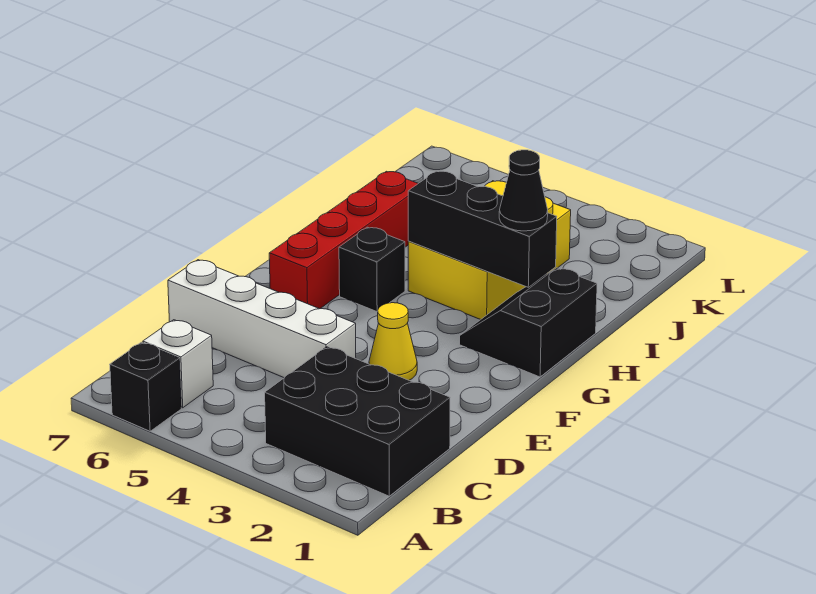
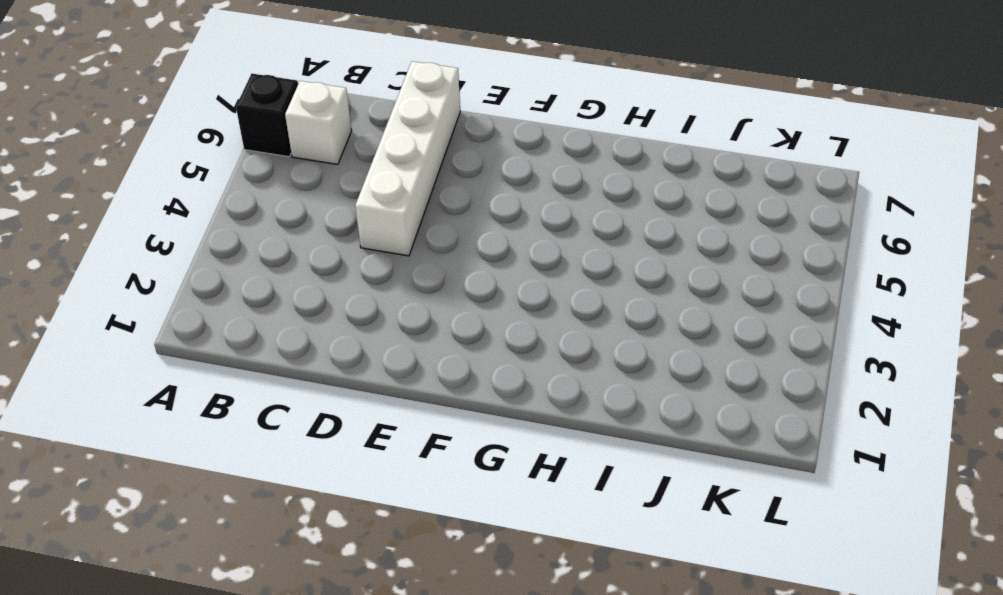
none -> black 2x3 brick [265,347,450,496]
none -> yellow 1x1 cone [369,303,417,380]

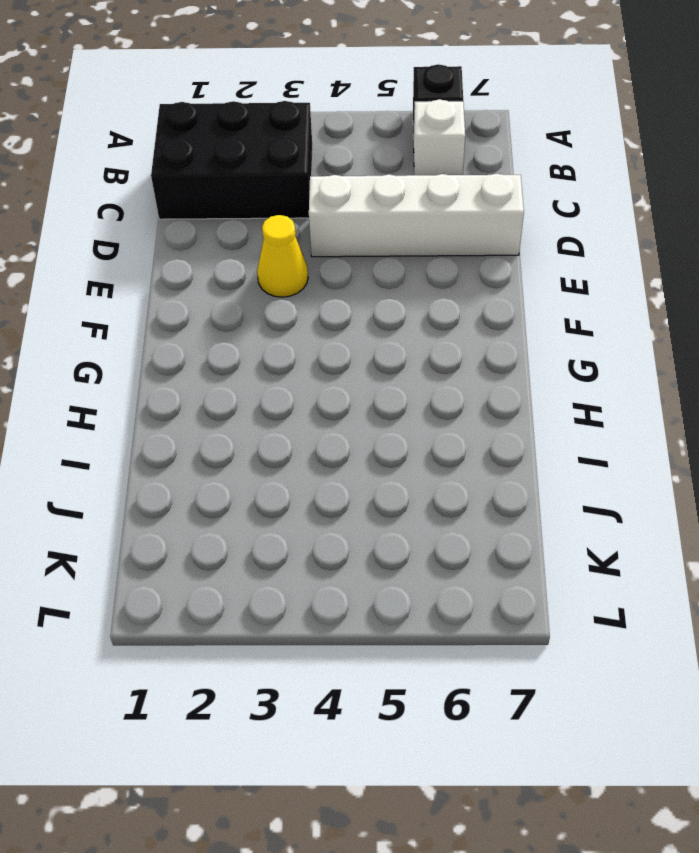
none -> red 1x4 brick [269,171,418,309]
none -> black 2x2 slope [460,268,597,377]

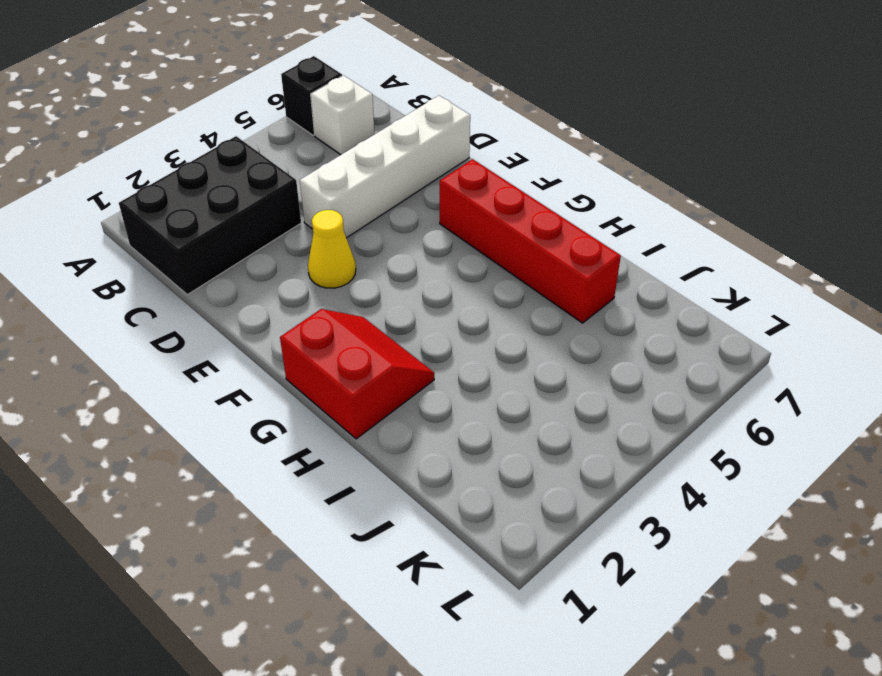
red 2x2 slope [280,309,434,439] -> black 2x2 slope [460,268,597,377]
none -> black 1x1 brick [339,227,405,312]
none -> yellow 2x3 brick [408,181,571,320]

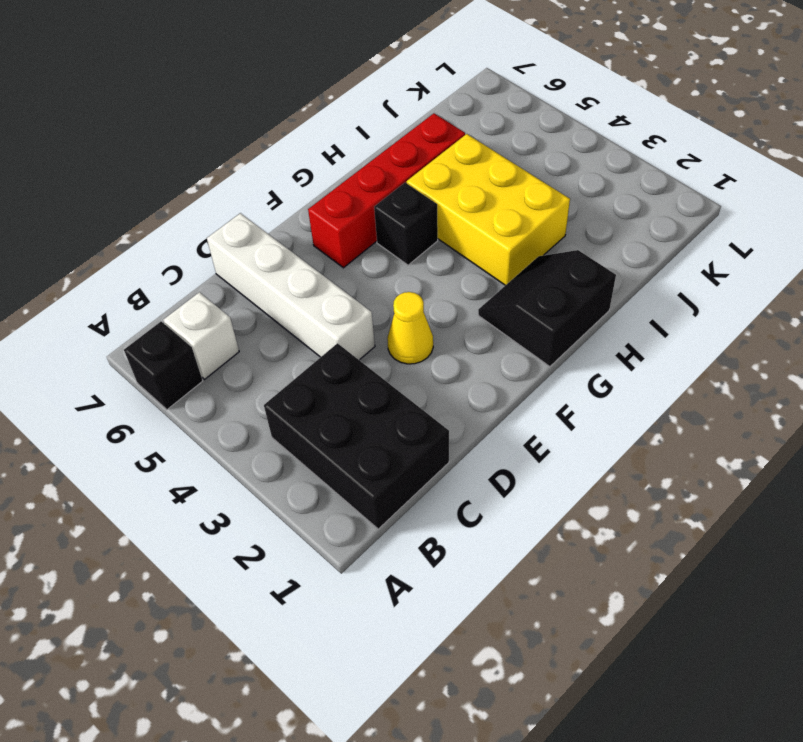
yellow 2x3 brick [406,134,570,285] -> yellow 2x3 brick turned to [408,181,571,320]
none -> black 1x3 brick [408,171,557,287]
none -> black 1x1 cone [499,150,548,231]

